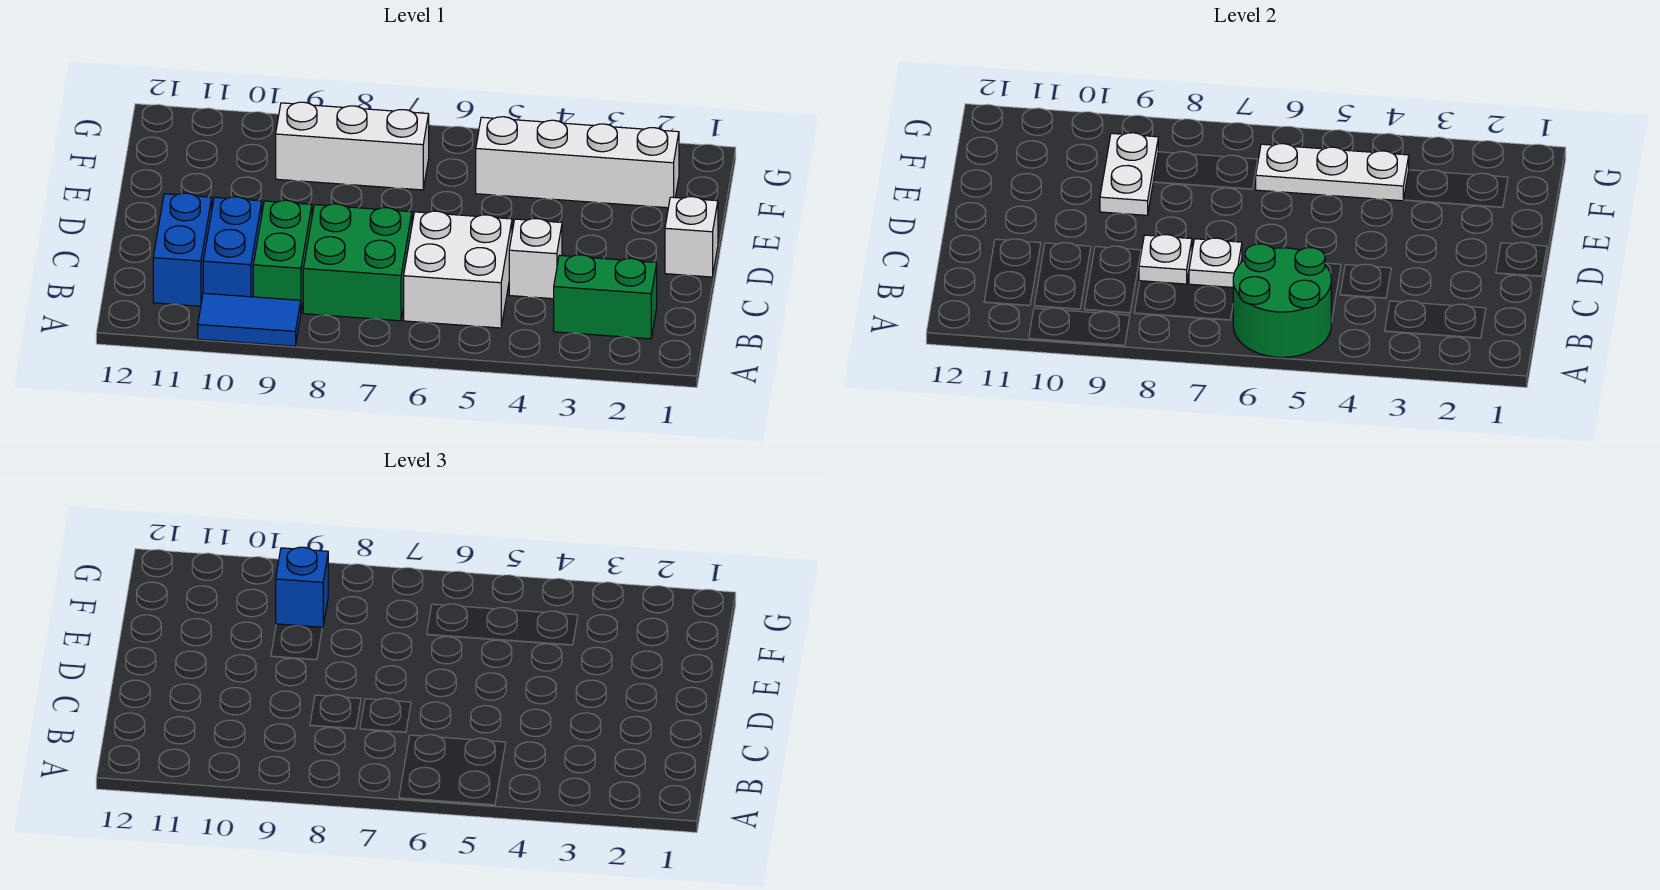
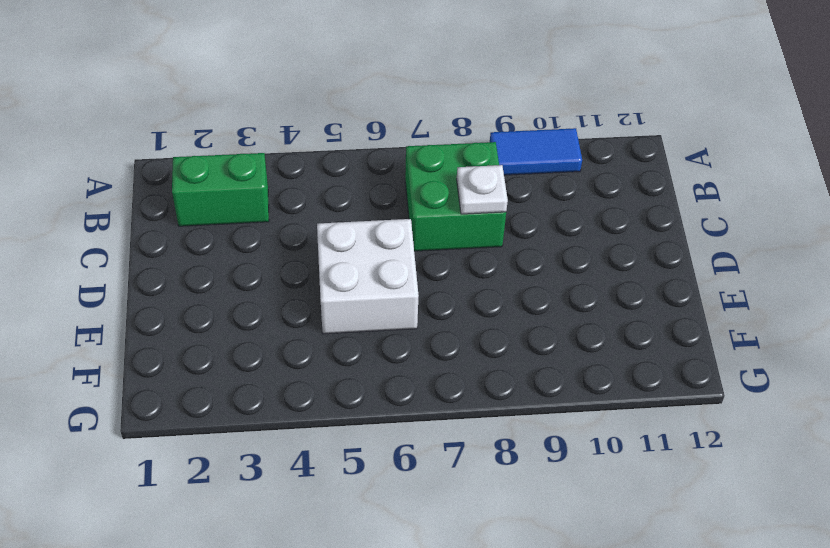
white 2x2 brick [317,219,419,334] -> white 2x2 brick moved to [404,211,512,328]
none -> green 1x2 brick [253,200,312,311]
none -> blue 1x2 brick [203,197,262,297]
none -> blue 1x2 brick [153,193,212,306]

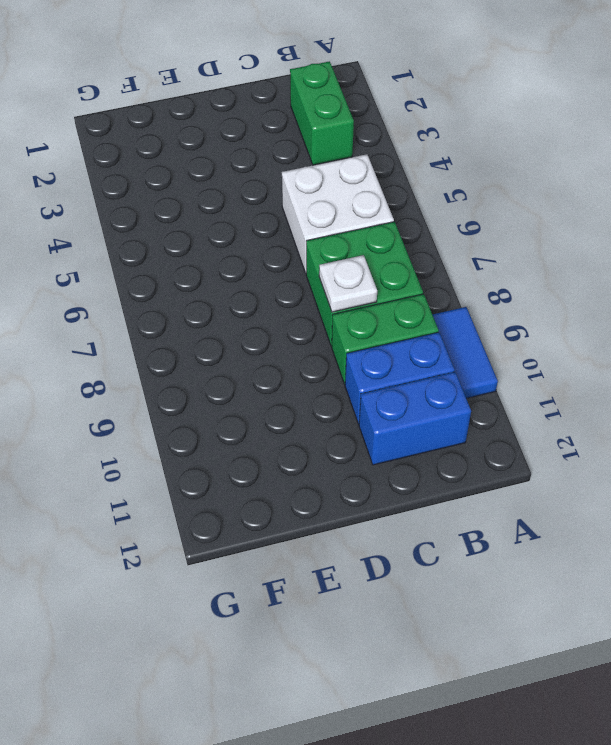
none -> white 1x1 brick [509,219,562,299]
none -> white 1x1 brick [665,197,718,277]
none -> white 1x4 brick [476,117,679,208]

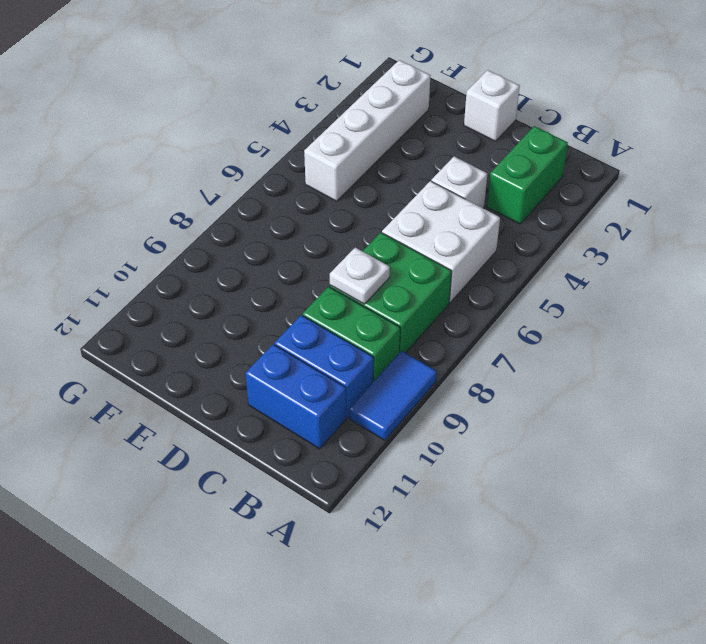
none -> white 1x3 brick [276,102,429,190]
none -> green 2x2 round brick [1233,244,1331,357]
none -> white 1x1 plate [1189,238,1242,287]

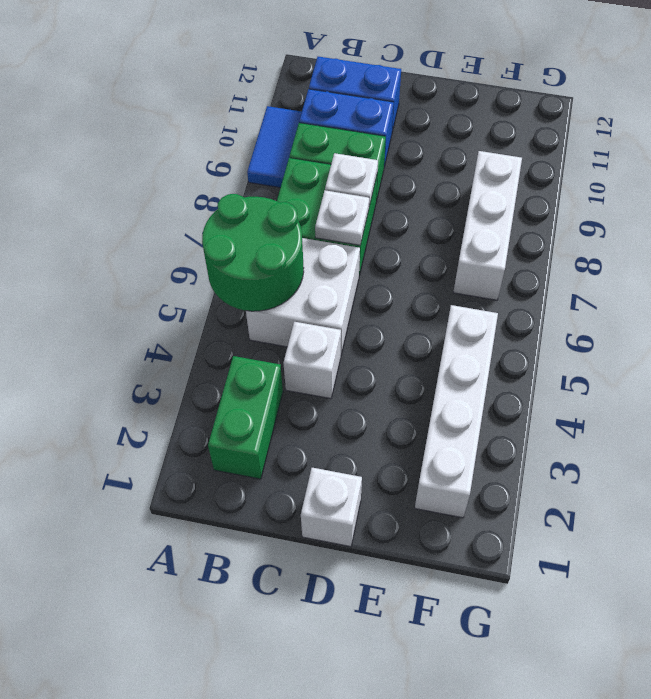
none -> white 1x2 plate [1100,133,1158,215]
none -> white 1x3 plate [1256,144,1409,201]
none -> blue 1x1 brick [276,547,328,628]

